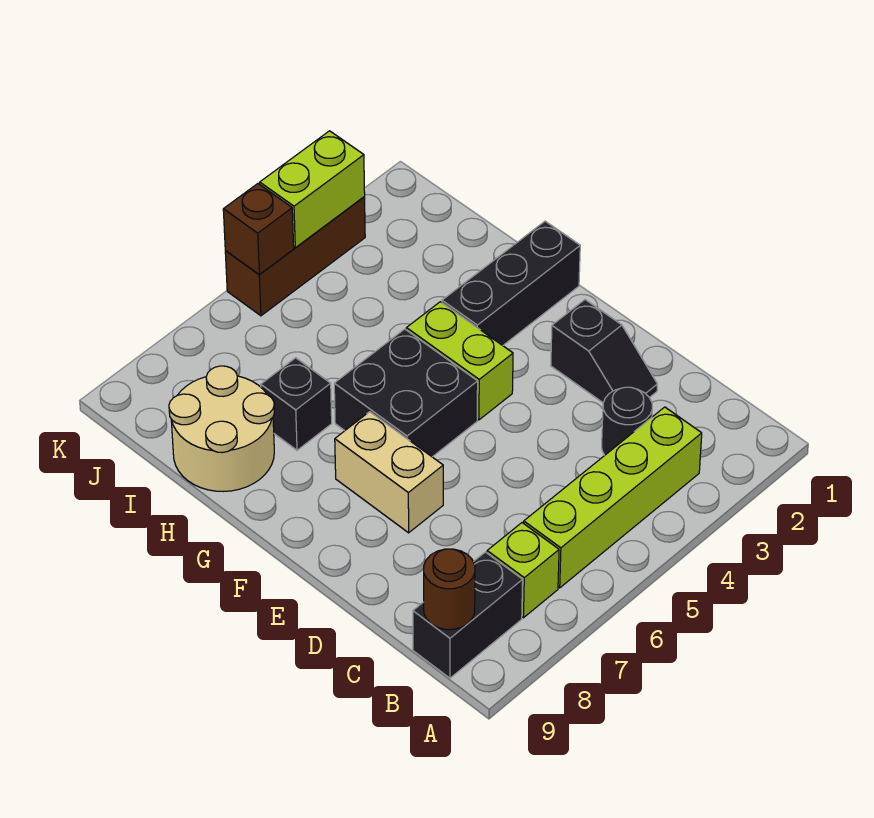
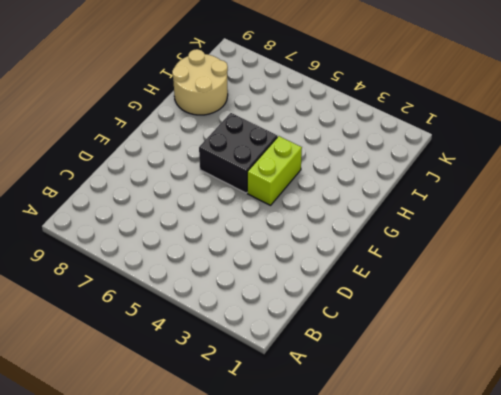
none -> lime 1x4 brick [524,407,702,588]
none -> lime 1x1 brick [487,523,559,618]
none -> black 1x2 brick [413,552,523,678]

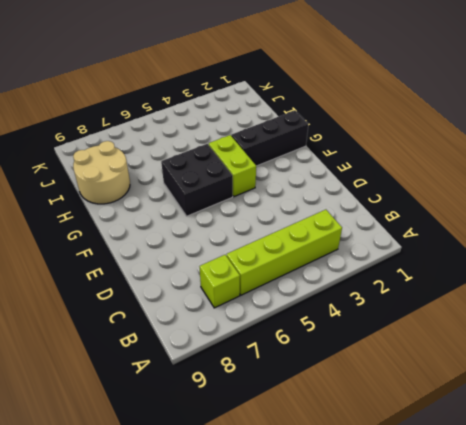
none -> black 1x2 brick [413,552,523,678]
none -> black 1x1 round brick [602,387,652,455]
none -> black 1x2 slope [551,300,657,403]

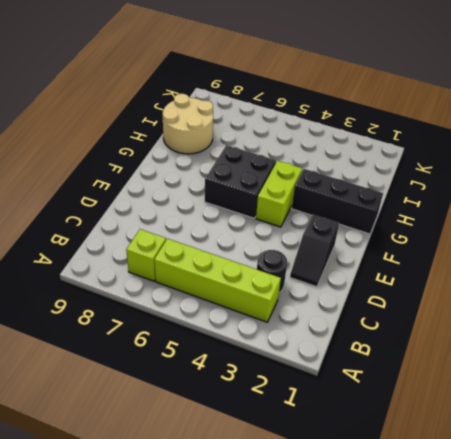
none -> black 1x2 brick [413,552,523,678]
none -> tan 1x2 brick [335,412,443,533]
none -> black 1x1 brick [261,358,332,450]

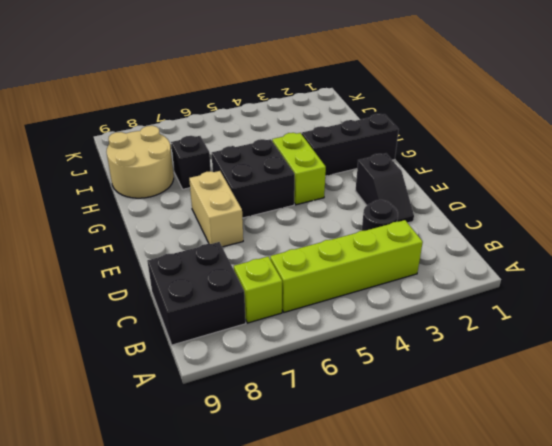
black 2x2 brick [147,242,246,345] -> black 1x2 brick [413,552,523,678]
none -> brown 1x3 brick [225,197,365,316]
none -> brown 1x1 round brick [424,549,475,630]
none -> lime 1x2 brick [260,131,365,248]

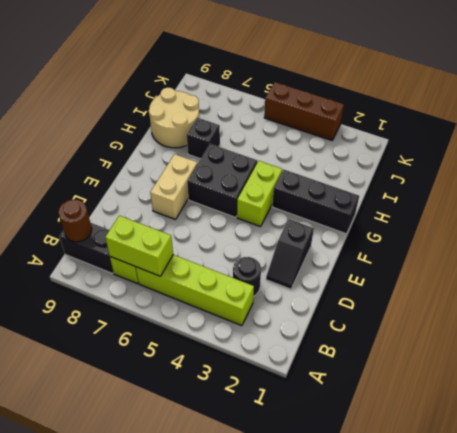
lime 1x2 brick [105,216,173,276] -> lime 1x2 brick moved to [260,131,365,248]
none -> brown 1x1 brick [223,184,294,274]

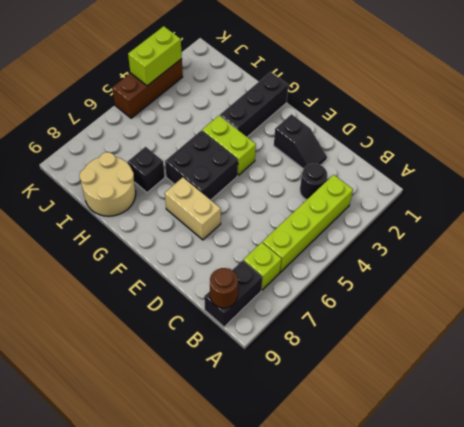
none -> brown 1x1 brick [223,184,294,274]

